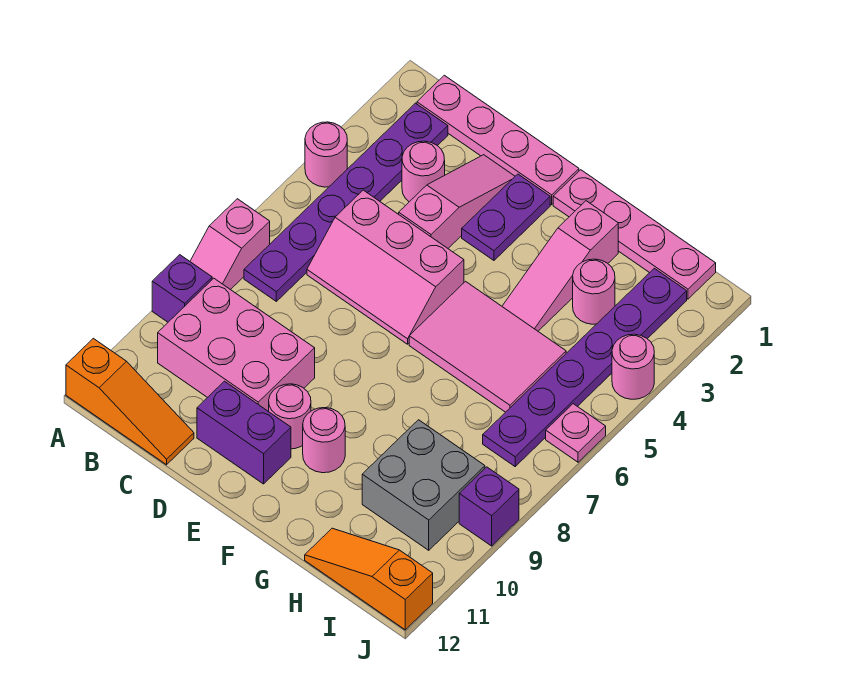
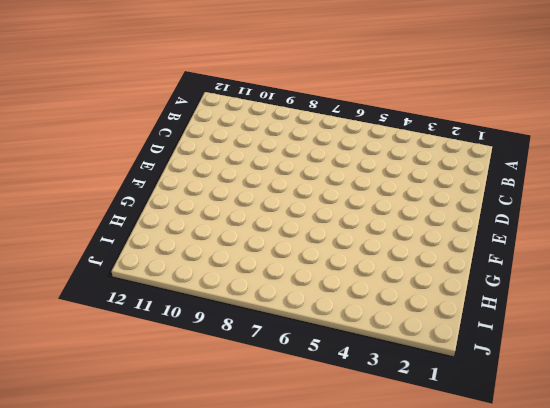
none -> pink 1x1 round brick [305,122,347,187]
none -> pink 1x2 slope [190,199,270,290]
none -> purple 1x1 brick [152,255,212,322]

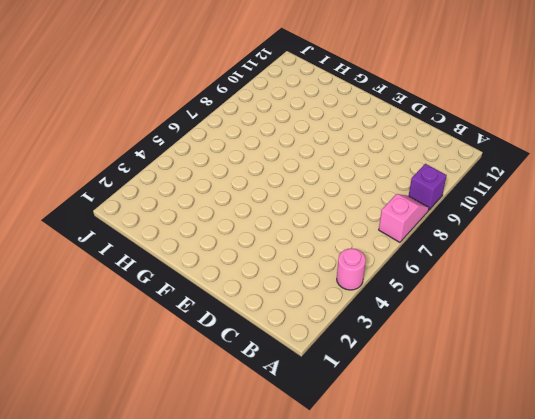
none -> orange 1x3 slope [66,338,194,465]
none -> pink 1x4 plate [417,75,579,205]
none -> purple 1x6 plate [244,103,448,301]

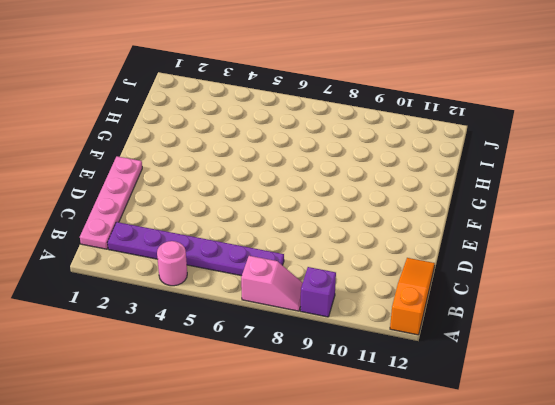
none -> pink 2x3 brick [158,278,315,412]
none -> pink 1x1 round brick [402,141,445,202]
none -> pink 2x3 slope [307,190,464,344]

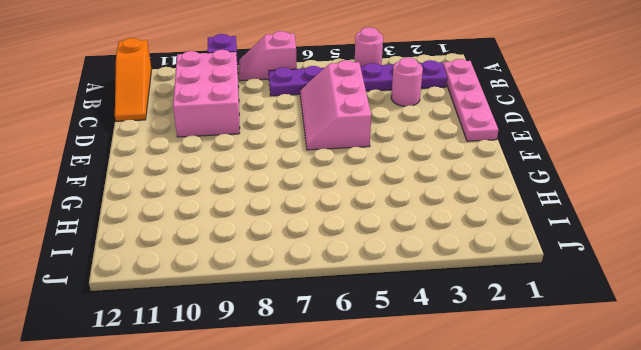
none -> pink 1x3 slope [399,155,515,248]
none -> purple 1x2 brick [197,381,291,484]
none -> purple 1x2 plate [462,174,550,260]

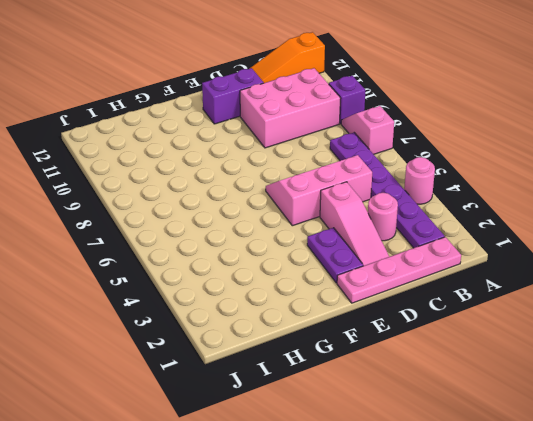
none -> pink 1x1 round brick [269,384,311,449]
none -> pink 1x4 plate [553,170,716,299]
none -> pink 2x3 tile [409,281,566,412]

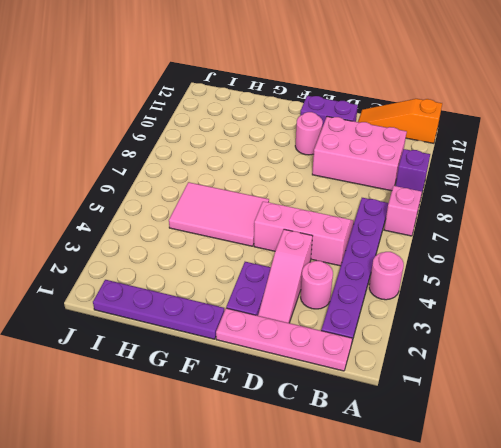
purple 1x4 plate [93,280,224,339] -> pink 1x4 plate [553,170,716,299]
none -> pink 1x1 round brick [303,408,345,473]
none -> pink 1x3 slope [502,201,618,331]
none -> pink 1x1 round brick [573,259,615,324]

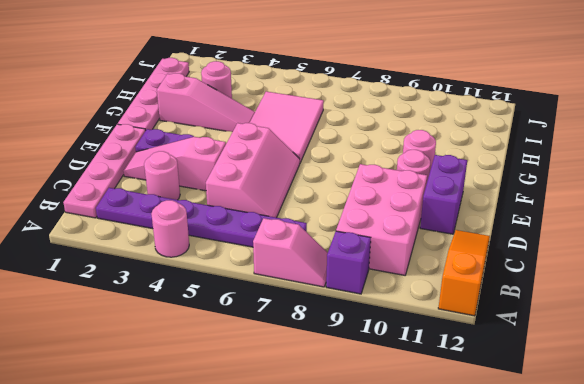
none -> grey 2x2 brick [362,420,485,550]
none -> orange 1x3 slope [305,528,433,630]
none -> purple 1x6 plate [483,268,687,466]

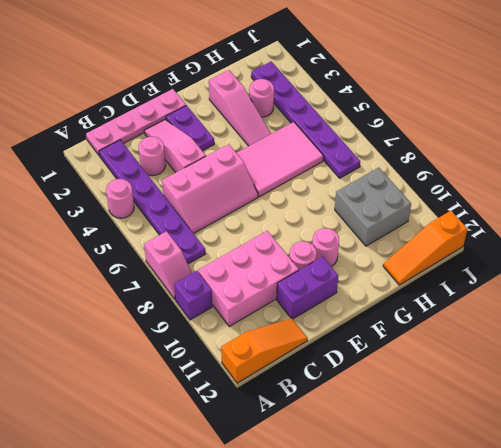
none -> pink 1x4 plate [553,170,716,299]
none -> pink 1x1 round brick [612,334,654,399]
none -> pink 1x1 plate [546,404,606,462]

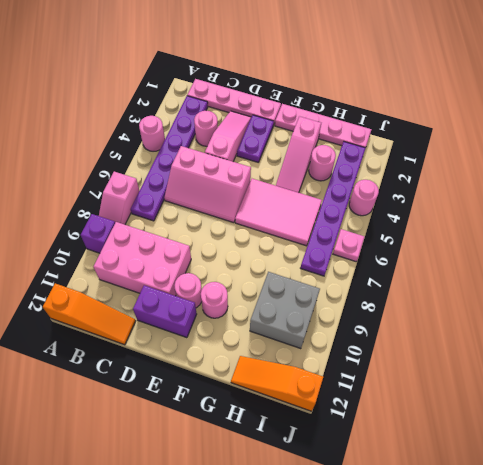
none -> purple 1x1 brick [459,467,519,546]

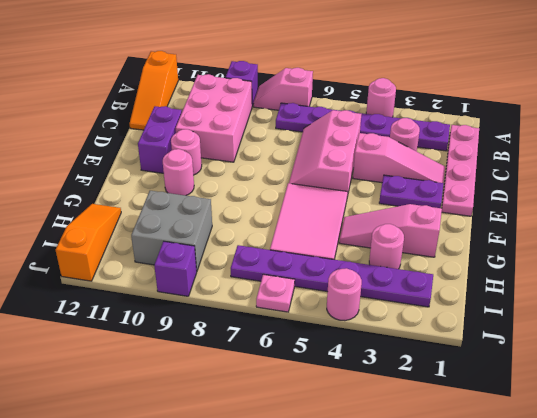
none -> pink 1x4 plate [553,170,716,299]

